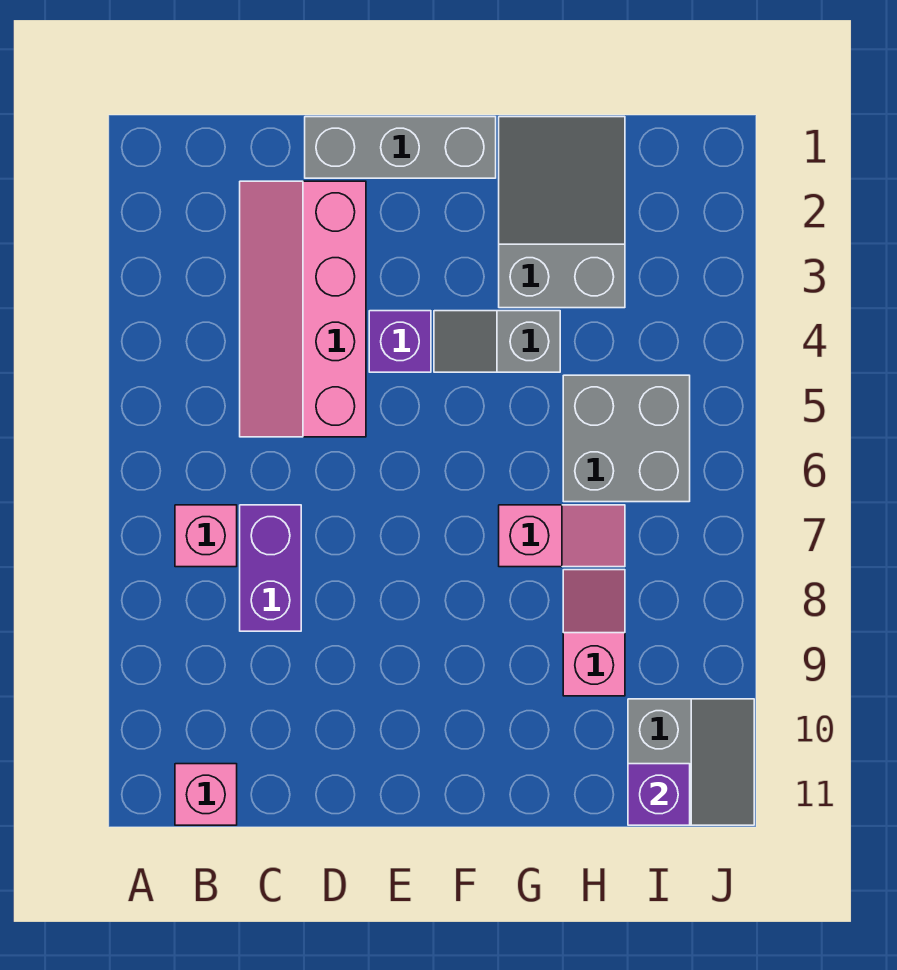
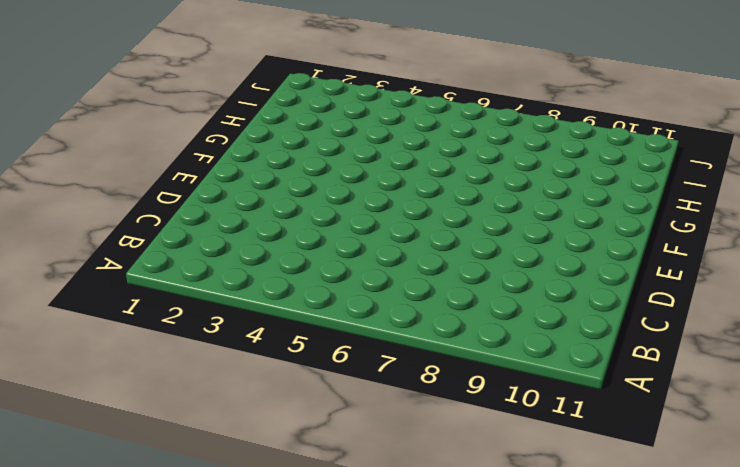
none -> pink 1x1 brick [175,505,237,567]
none -> pink 1x1 brick [175,764,237,825]
none -> pink 2x4 slope [240,181,366,437]

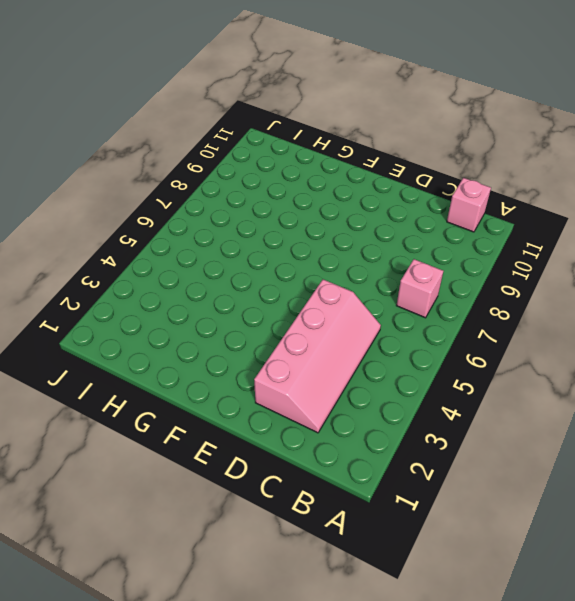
none -> purple 1x2 brick [240,505,301,631]
none -> grey 1x3 brick [305,117,496,178]
none -> purple 1x1 brick [369,311,431,372]

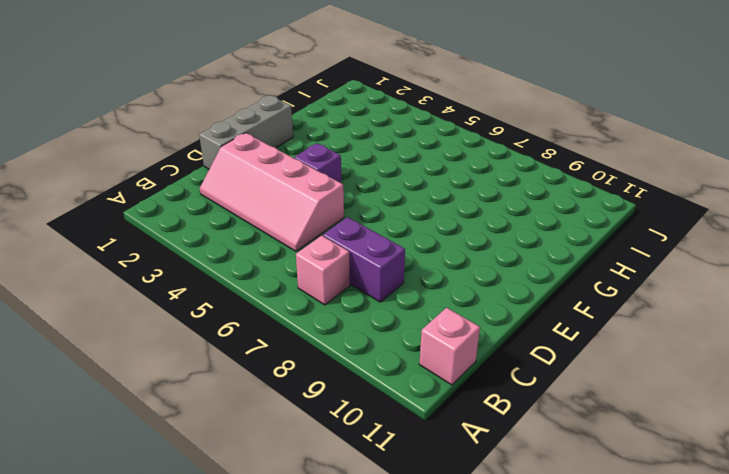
none -> grey 1x2 slope [434,311,560,372]
none -> grey 2x3 slope [499,117,625,308]
none -> pink 1x2 slope [499,505,625,567]

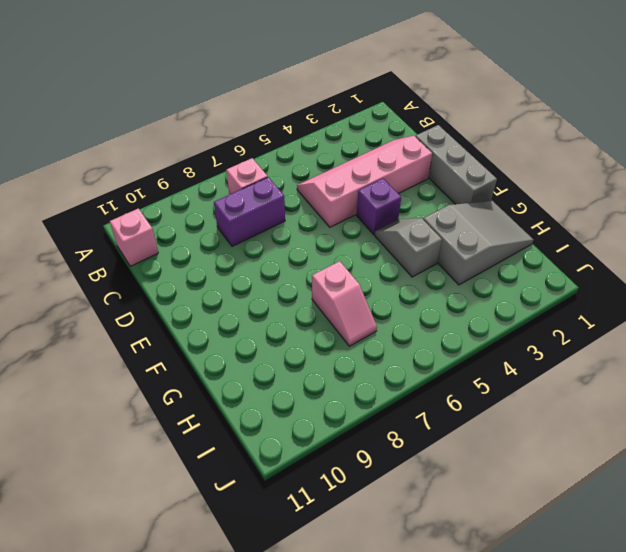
none -> grey 2x2 brick [563,375,690,502]
none -> pink 1x2 slope [563,570,625,696]
none -> grey 2x2 slope [628,699,754,825]

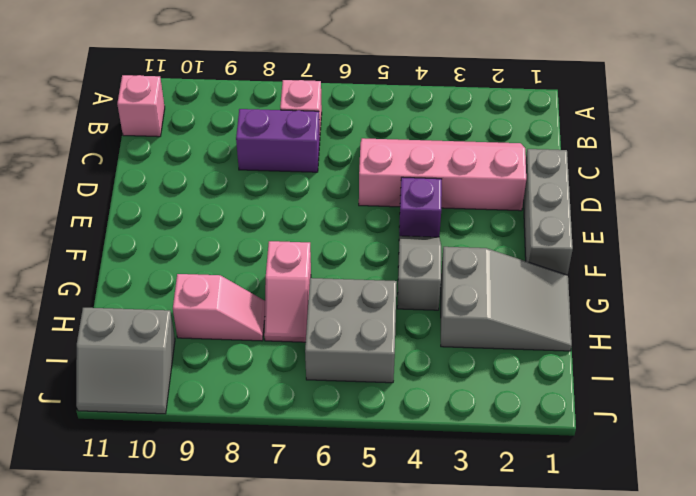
none -> purple 1x1 brick [628,764,690,825]

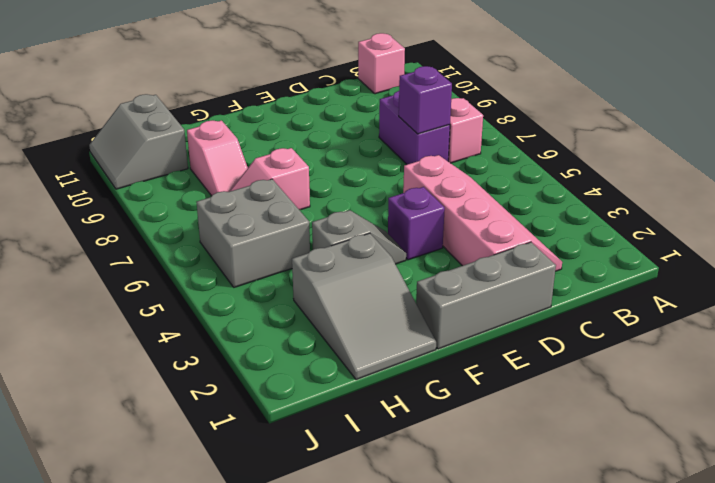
purple 1x1 brick [399,66,452,134] -> purple 1x1 brick moved to [628,764,690,825]

